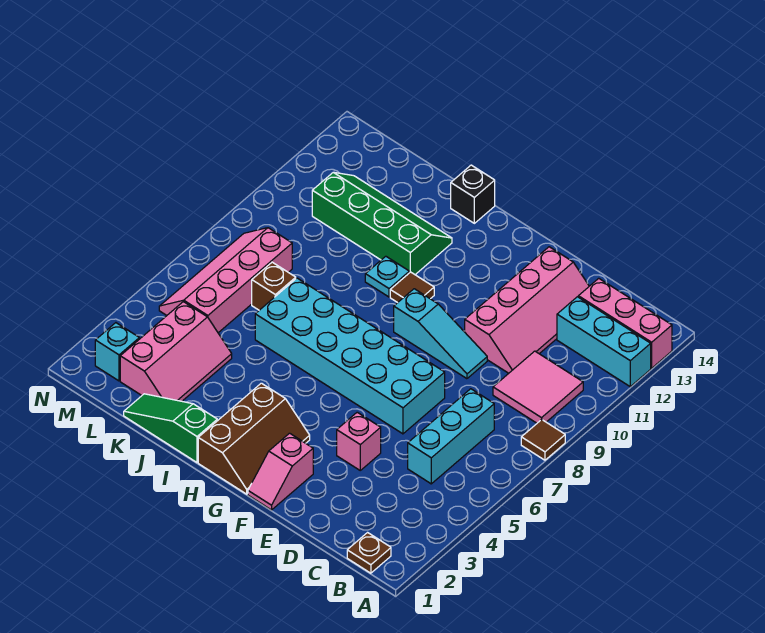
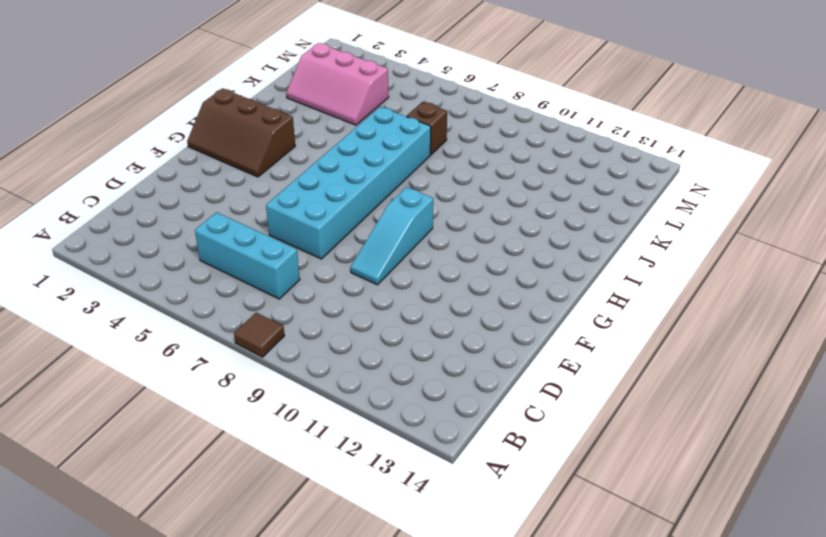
none -> cyan 1x3 brick [557,297,651,387]
none -> pink 1x3 brick [578,278,672,368]
none -> brown 1x1 plate [347,533,391,573]

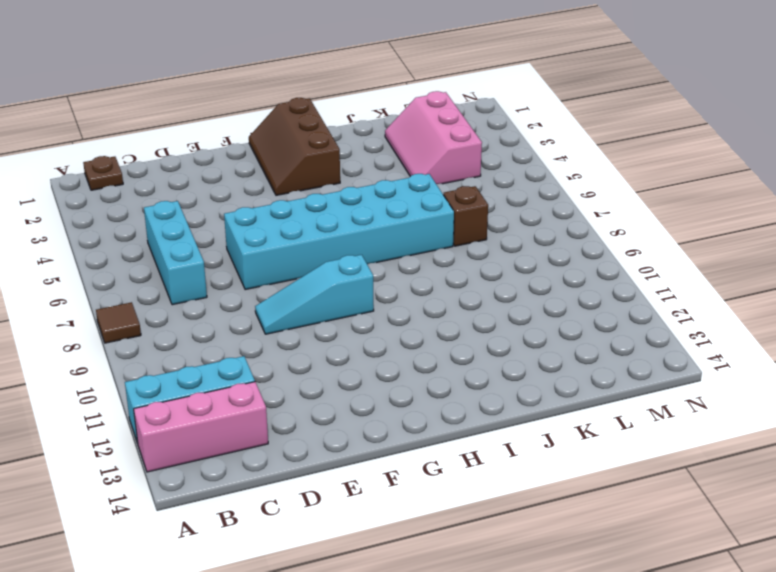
none -> pink 2x2 tile [493,351,583,423]
none -> pink 2x4 slope [465,247,589,373]
none -> pink 1x1 brick [337,412,381,470]

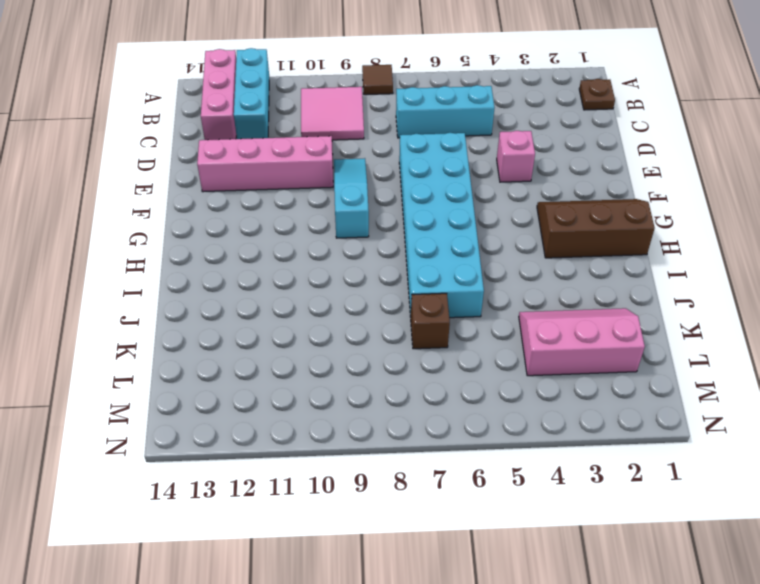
none -> pink 1x2 slope [248,433,313,510]
none -> brown 1x1 tile [390,272,434,303]
none -> green 1x3 slope [124,394,217,462]

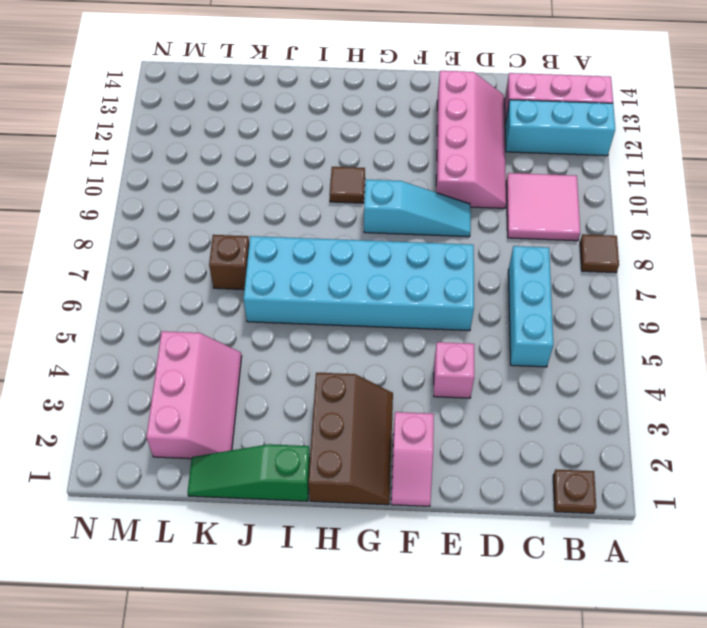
none -> cyan 1x1 plate [365,256,409,297]
none -> green 2x4 slope [312,172,452,274]
none -> black 1x1 brick [451,165,495,223]

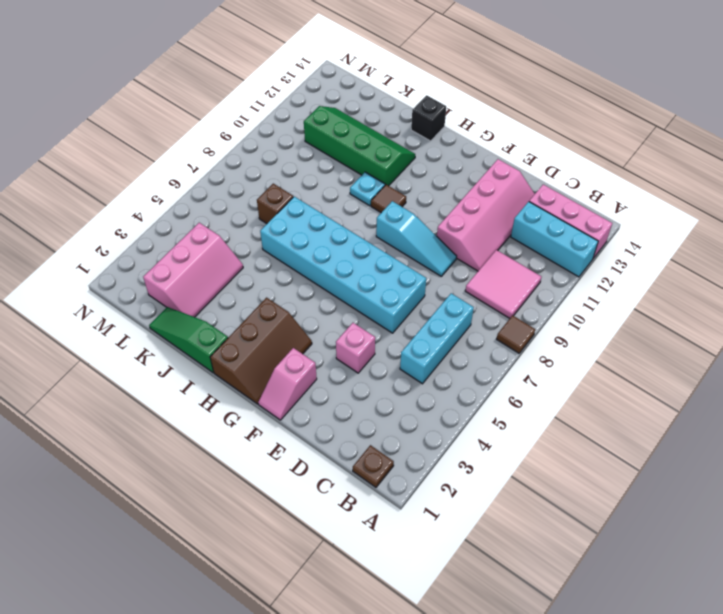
none -> pink 2x4 slope [159,228,292,333]
none -> cyan 1x1 brick [95,323,139,381]

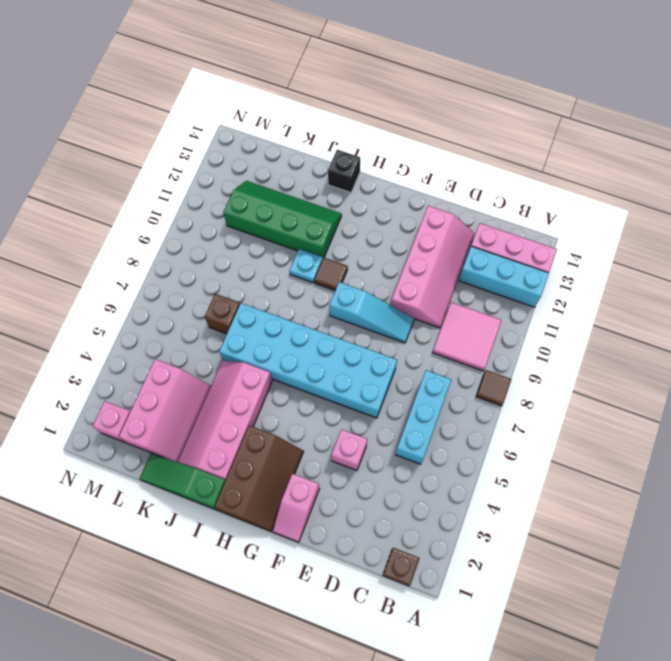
pink 2x4 slope [178,361,273,480] -> pink 2x4 slope moved to [159,228,292,333]
pink 1x1 brick [93,401,130,443] -> cyan 1x1 brick [95,323,139,381]

